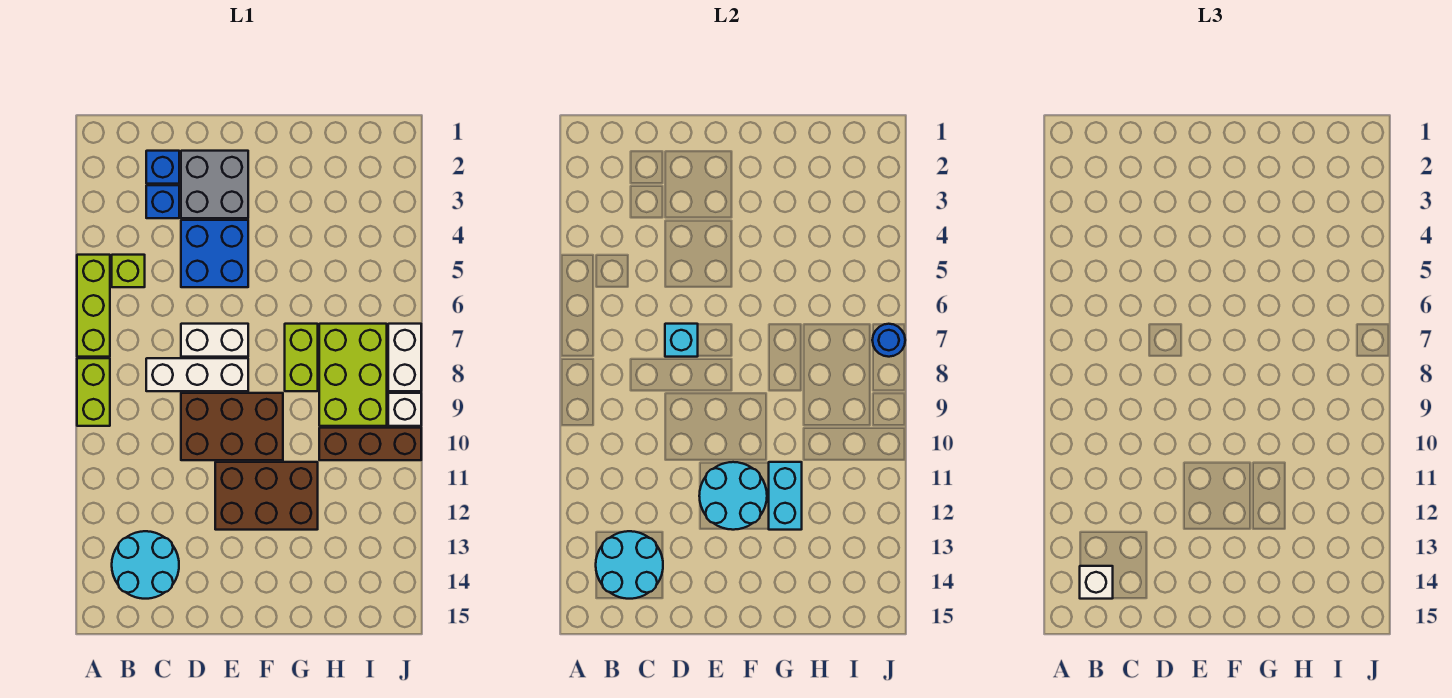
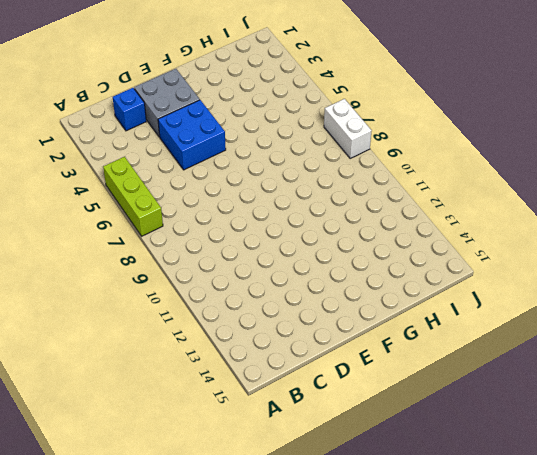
none -> lime 1x2 brick [77,358,110,426]
none -> lime 1x1 brick [112,255,145,287]
none -> cyan 2x2 round brick [112,531,179,599]

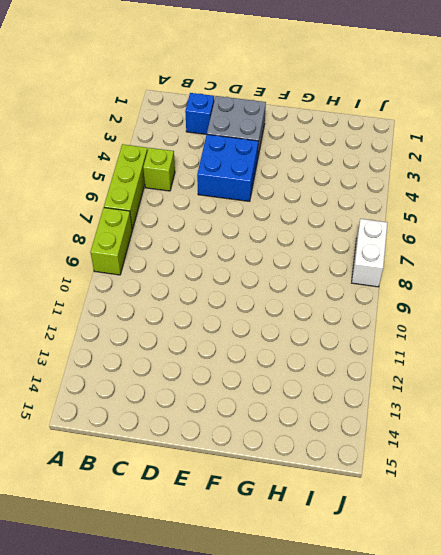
none -> cyan 2x2 round brick [112,531,179,599]
none -> blue 1x1 brick [146,185,179,218]
none -> white 1x3 brick [146,358,248,391]

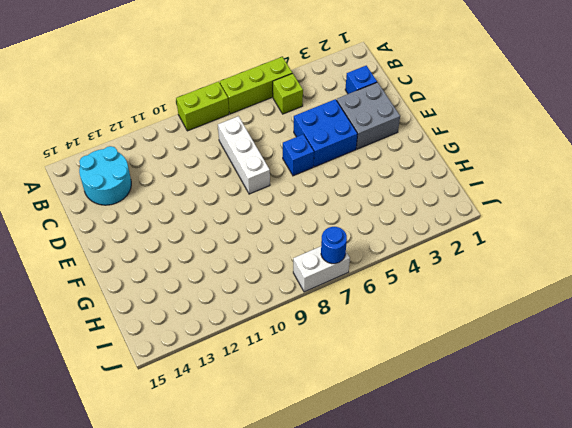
blue 1x1 brick [283,134,314,176] -> blue 1x1 brick moved to [146,185,179,218]
none -> white 1x2 brick [181,324,248,357]
none -> brown 2x3 brick [181,393,283,460]
none -> brown 2x3 brick [215,462,318,530]

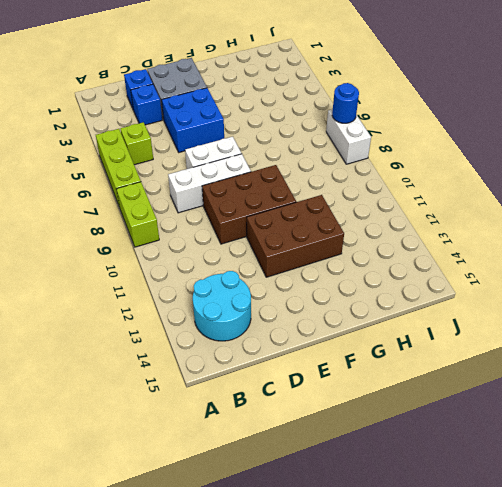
none -> lime 1x2 brick [285,324,318,391]
none -> lime 2x3 brick [319,324,387,426]
none -> brown 1x3 brick [319,428,421,460]

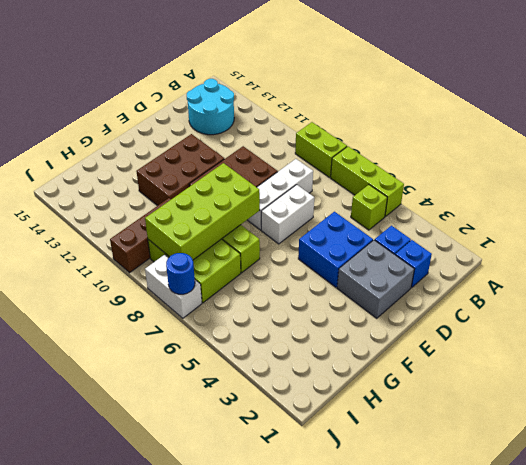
lime 2x4 brick [145,163,260,260] -> none
none -> white 1x1 brick [388,393,421,426]
none -> cyan 2x2 round brick [596,531,663,599]
none -> cyan 1x1 brick [665,324,698,357]

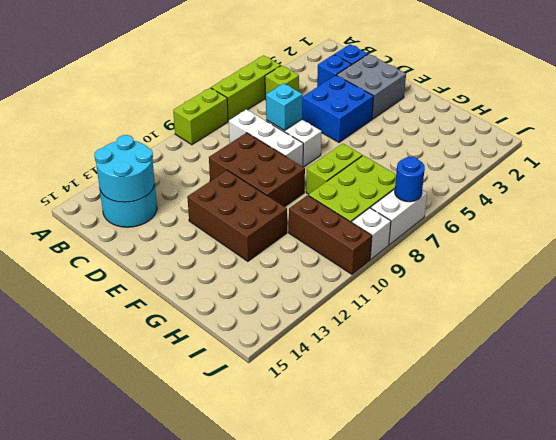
none -> cyan 2x2 round brick [699,462,767,530]
none -> cyan 1x2 brick [769,462,802,530]
none -> white 1x1 brick [1080,566,1113,599]

